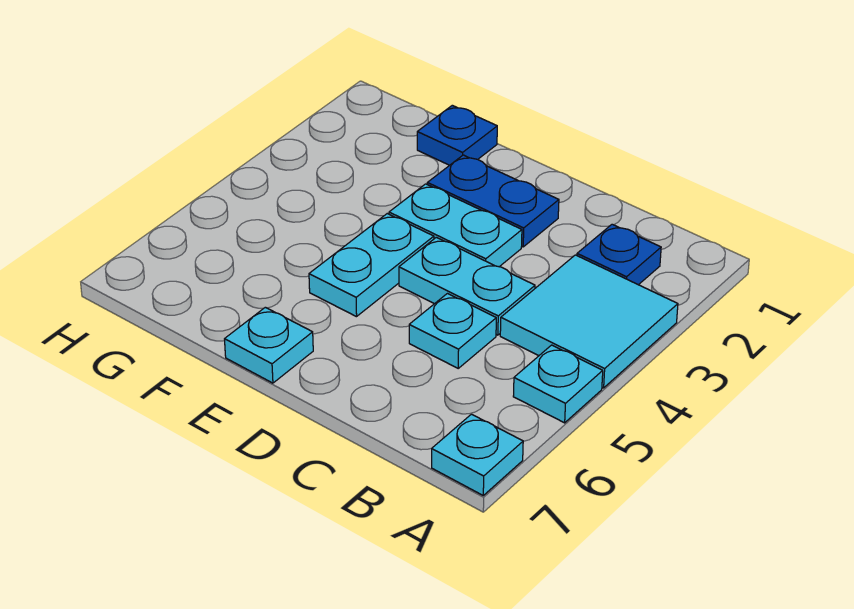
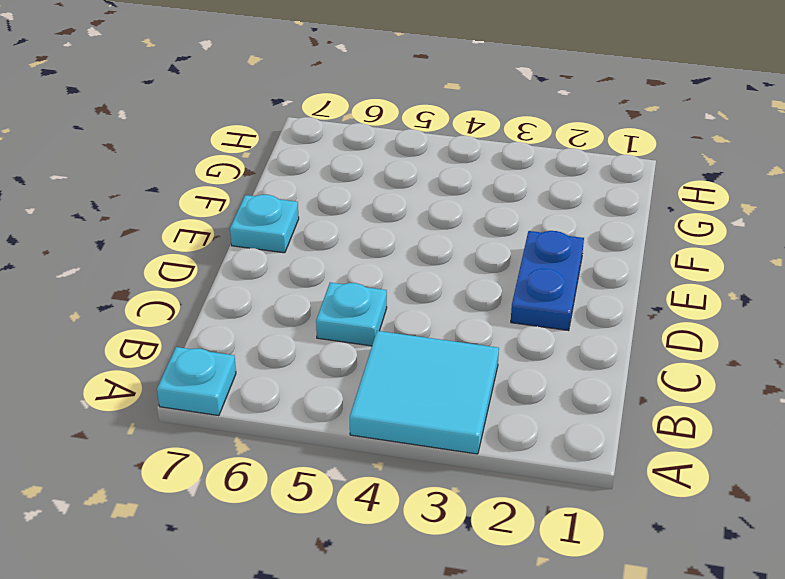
none -> cyan 1x1 plate [513,345,603,423]
none -> blue 1x1 plate [577,224,661,285]

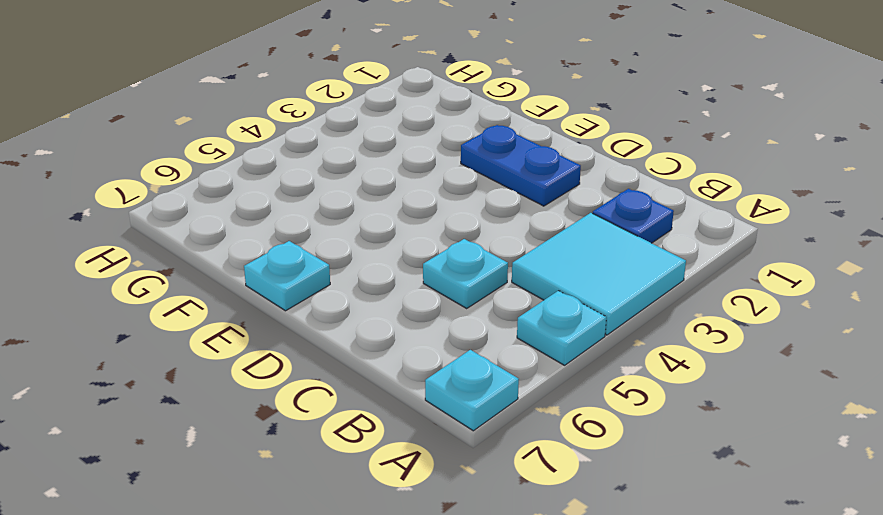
none -> cyan 1x2 plate [399,237,535,335]
none -> cyan 1x2 plate [389,184,522,267]

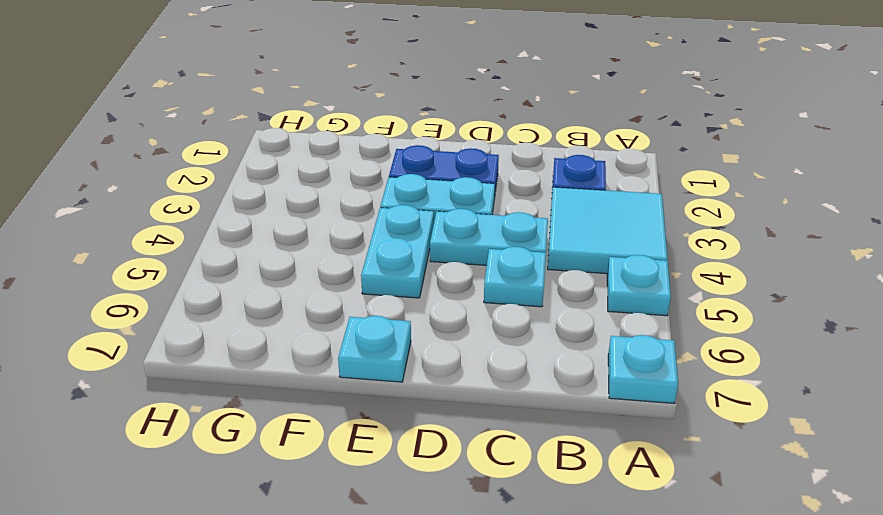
none -> blue 1x1 plate [417,105,497,165]

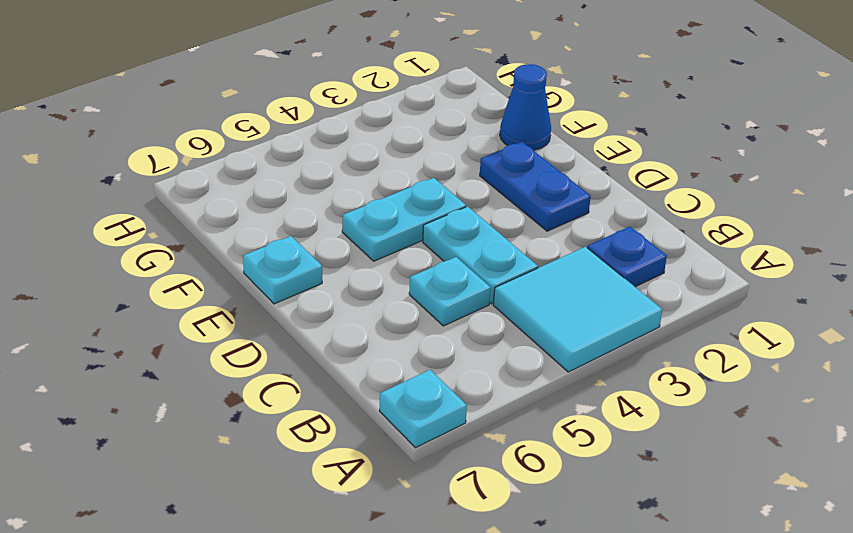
blue 1x1 cone [500,64,551,150] -> blue 1x1 plate [417,105,497,165]
none -> cyan 1x1 plate [513,345,603,423]
none -> cyan 1x2 plate [389,184,522,267]

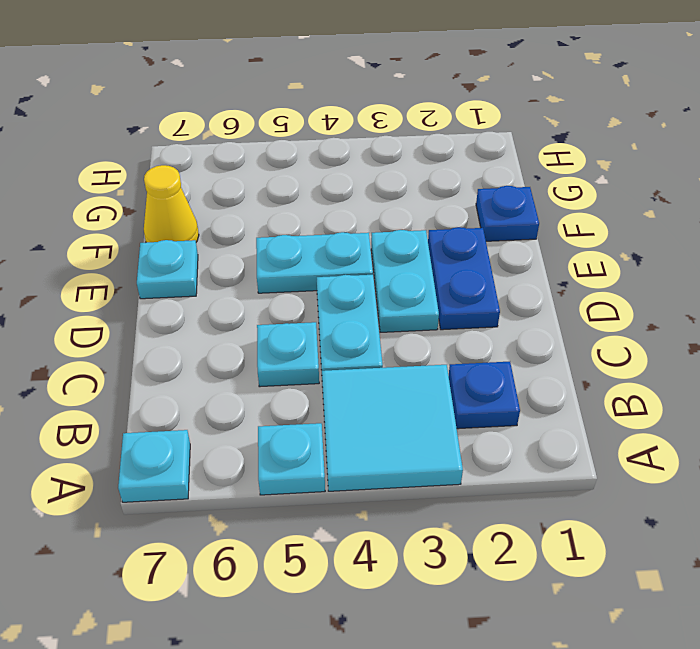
yellow 1x1 cone [144,165,199,242] -> none

